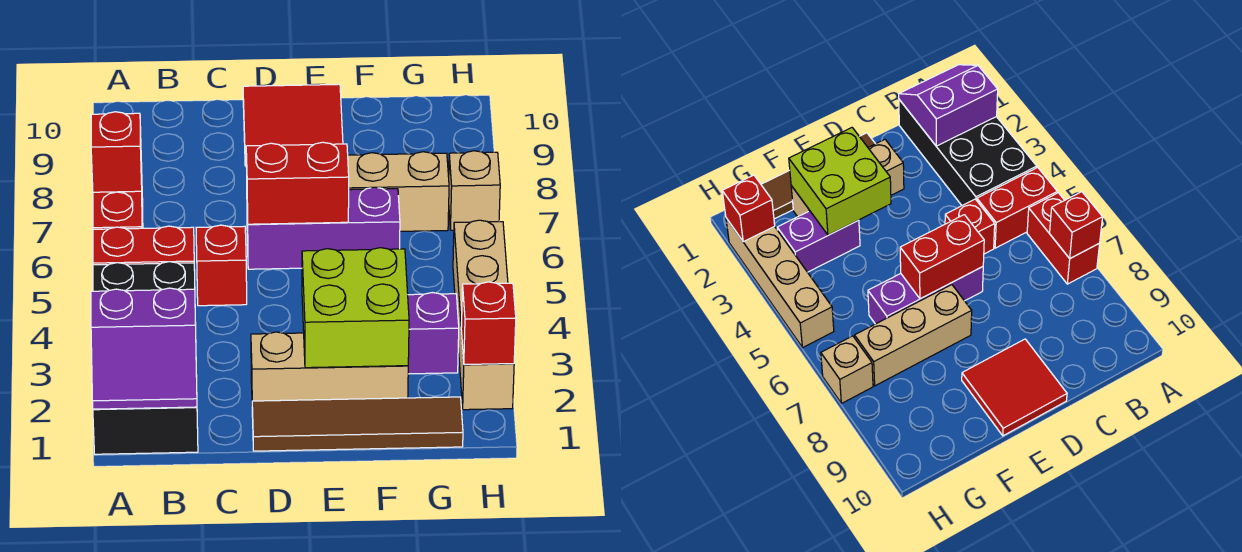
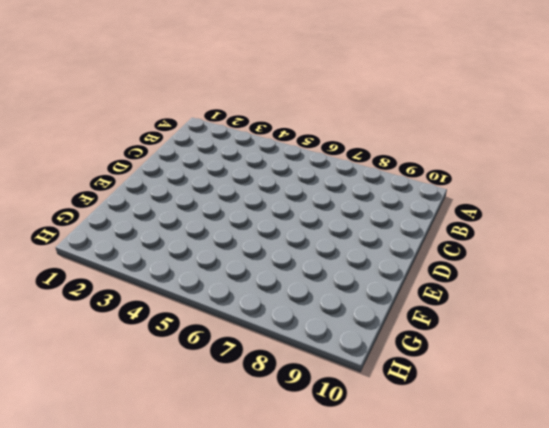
none -> black 2x4 brick [93,262,198,454]
none -> red 1x2 brick [93,226,194,265]
none -> red 1x2 brick [93,163,143,229]

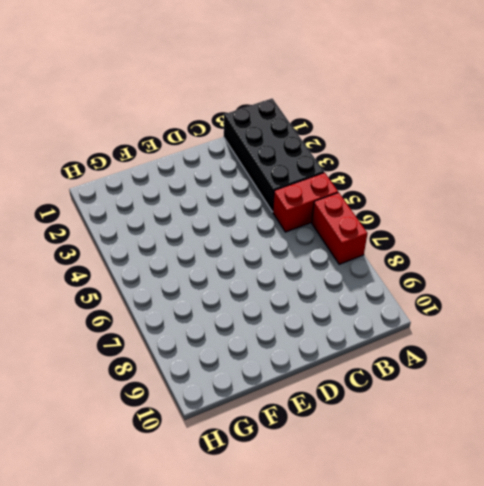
none -> red 1x1 brick [196,225,247,306]
none -> brown 1x4 tile [252,397,463,451]
none -> tan 1x3 brick [251,332,408,401]

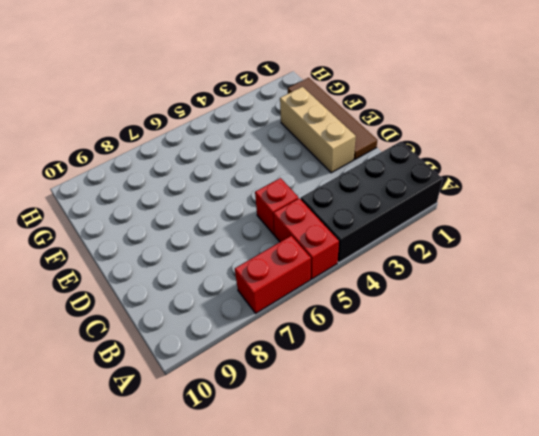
none -> purple 1x3 brick [247,187,400,269]
none -> red 2x2 tile [243,84,343,166]
none -> tan 1x3 brick [348,152,449,231]

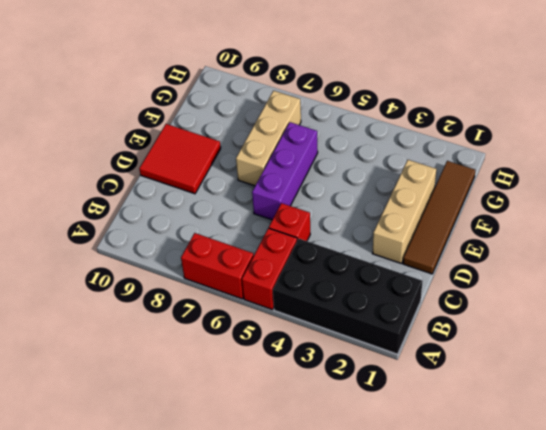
none -> purple 1x2 brick [408,293,459,374]
none -> tan 1x4 brick [453,220,514,410]
none -> tan 1x1 brick [449,151,500,230]

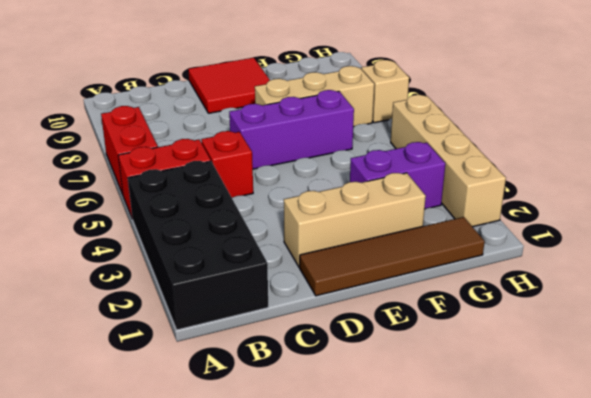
none -> purple 2x2 slope [91,288,197,409]
none -> red 1x1 brick [91,112,142,192]
none -> red 1x2 brick [246,142,349,224]

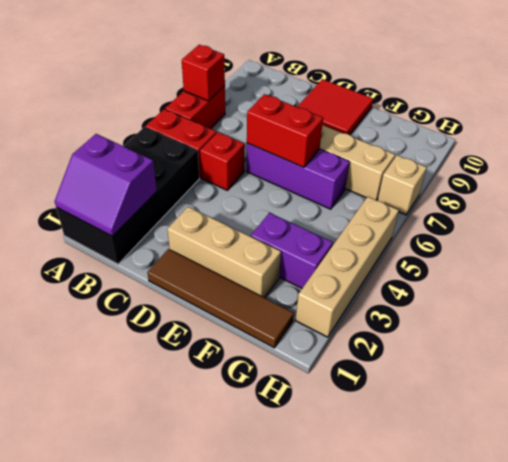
none -> lime 2x2 brick [302,248,409,368]
none -> red 1x1 brick [461,282,516,365]

